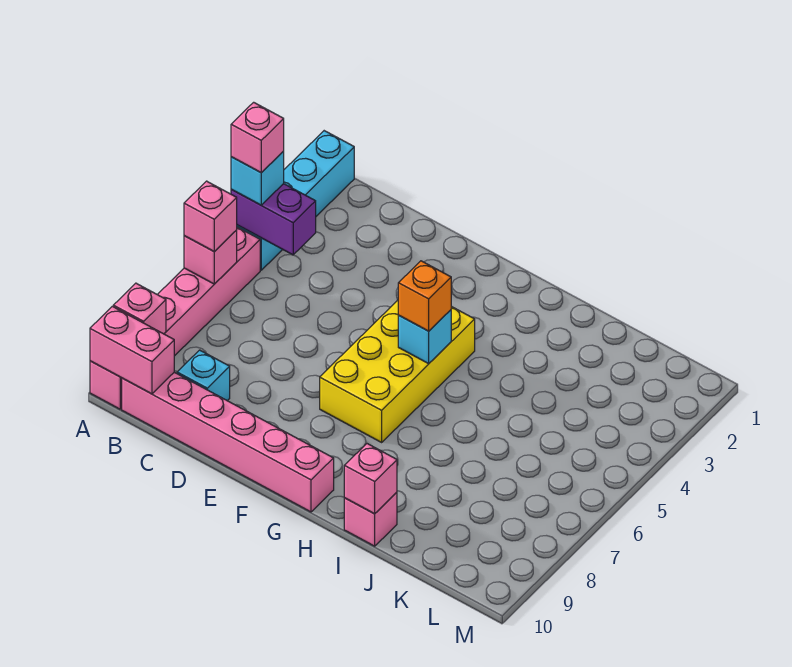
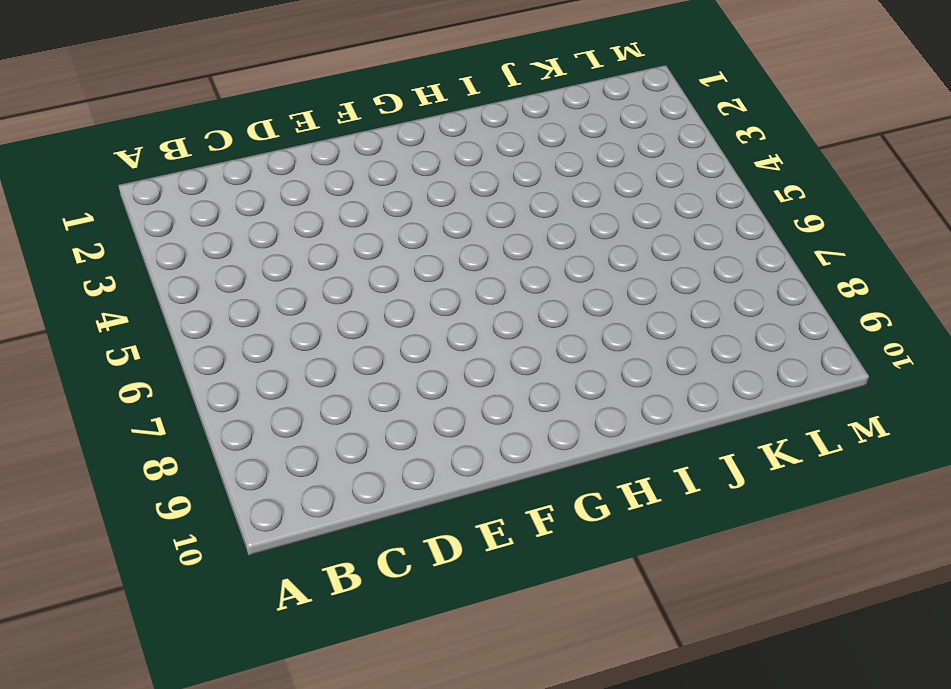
none -> cyan 1x4 brick [237,131,354,270]
none -> pink 1x6 brick [90,227,260,409]
none -> pink 1x6 brick [122,372,334,512]

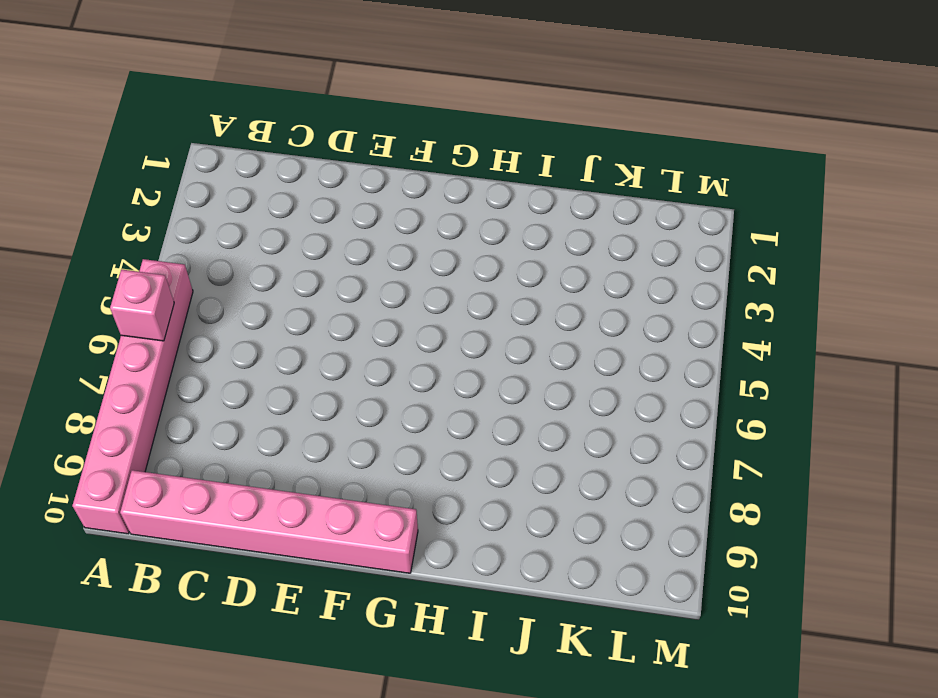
none -> cyan 1x4 brick [237,131,354,270]
none -> cyan 1x1 brick [177,350,230,401]
none -> yellow 2x4 brick [320,300,475,442]

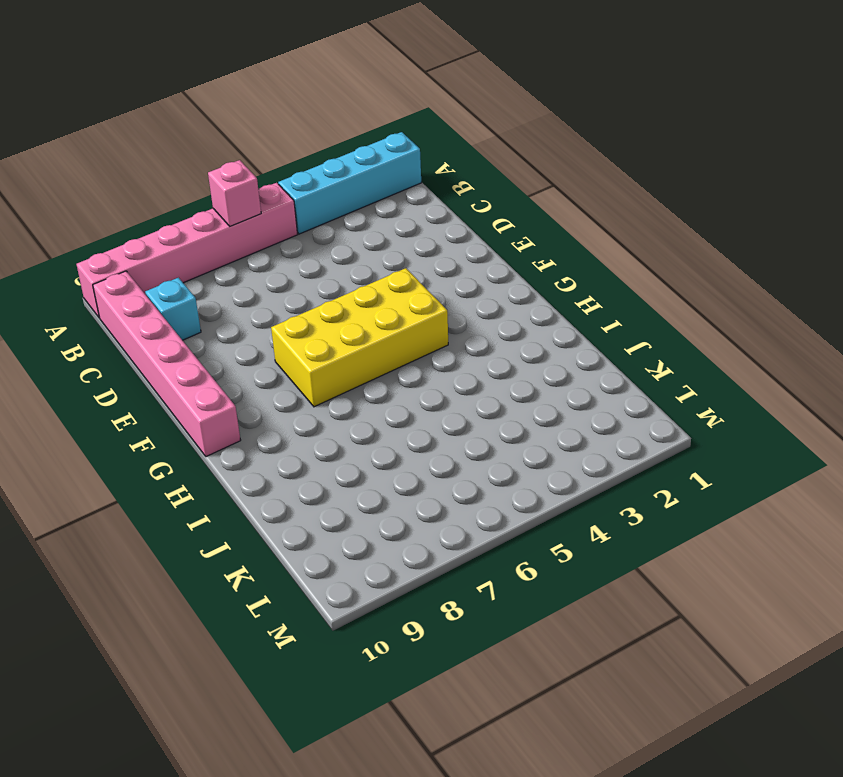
none -> pink 1x1 brick [344,492,397,546]
none -> purple 1x2 brick [231,184,316,255]
none -> pink 1x1 brick [113,283,166,334]

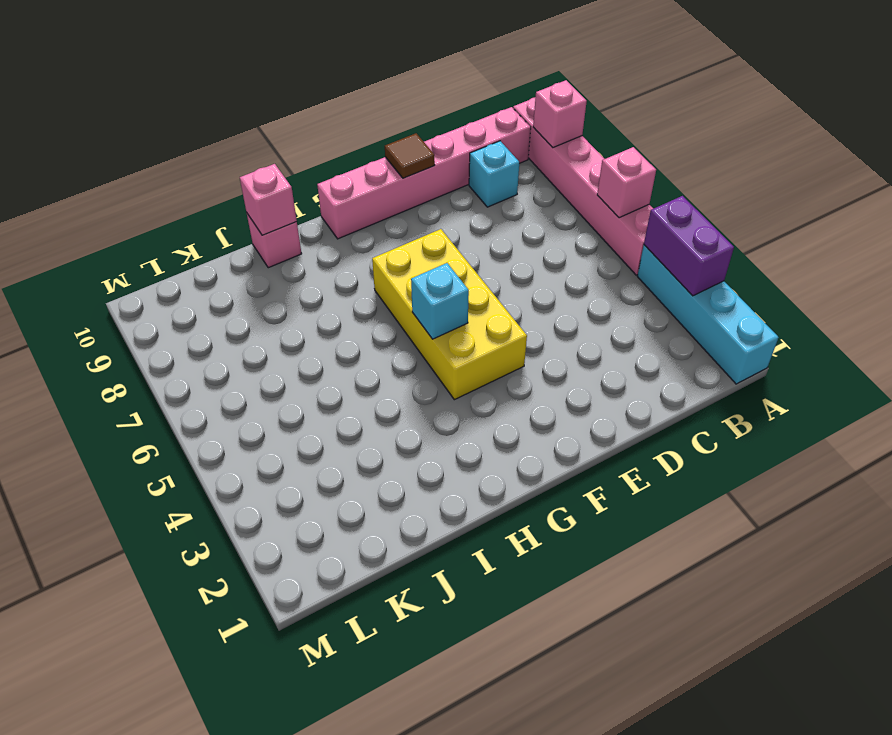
purple 1x2 brick [644,196,734,296] -> purple 1x2 brick turned to [231,184,316,255]
brown 1x1 tile [385,133,435,178] -> none
none -> pink 1x2 brick [90,306,174,394]
none -> cyan 1x1 brick [231,151,284,205]
none -> pink 1x1 brick [184,181,237,252]

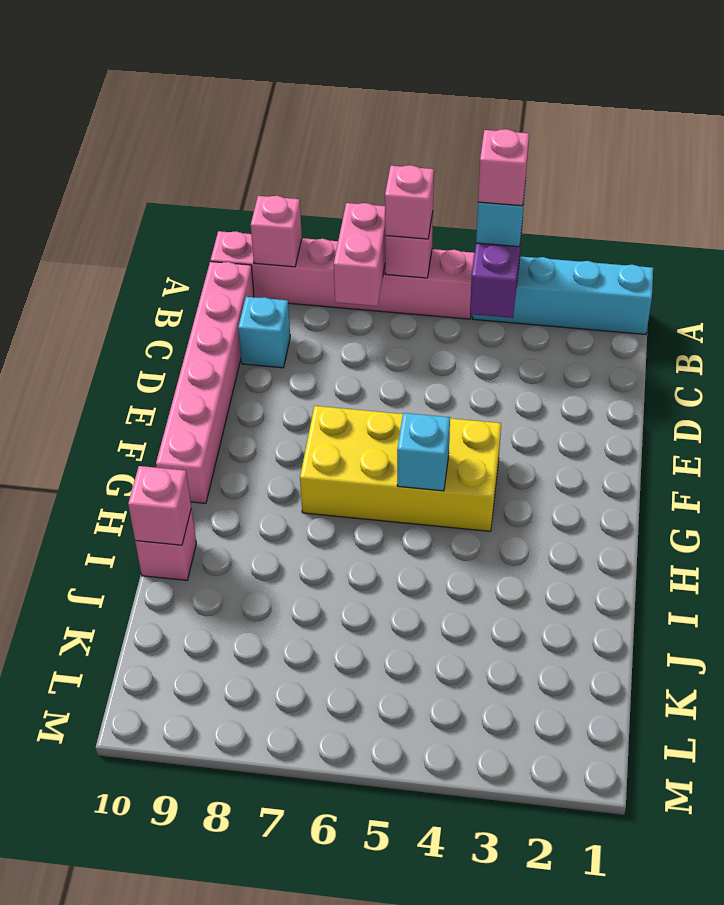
pink 1x2 brick [334,203,385,306] -> pink 1x2 brick moved to [90,306,174,394]
none -> orange 1x1 brick [398,261,451,331]

